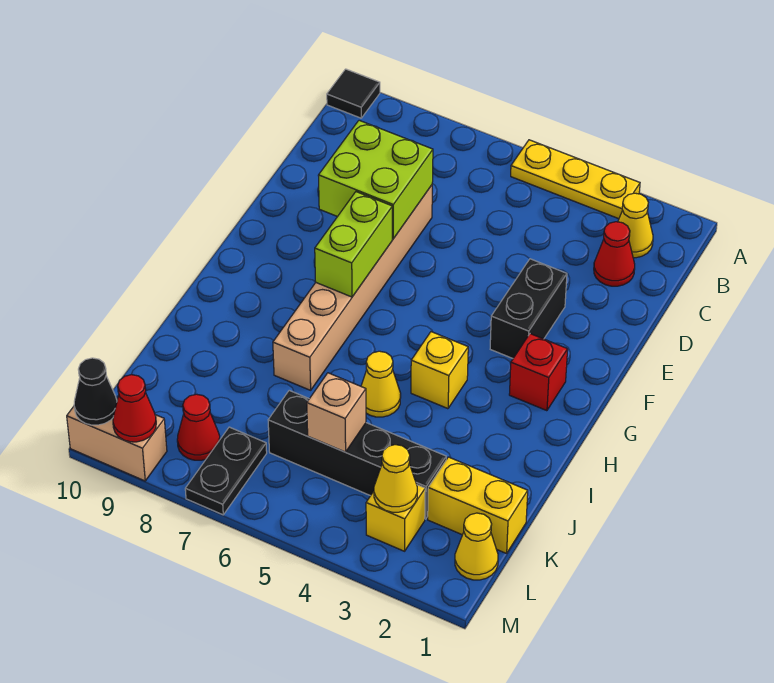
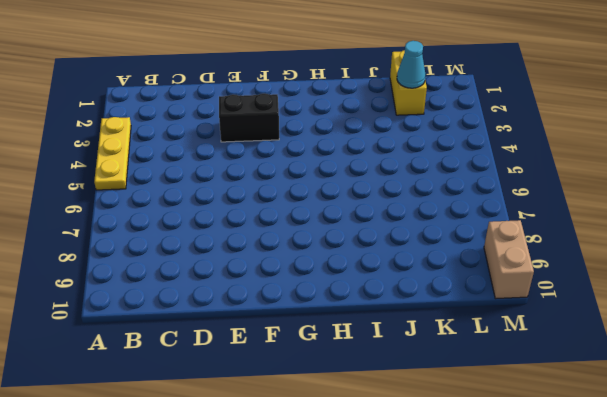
cyan 1x1 cone [397,41,425,88] -> none
none -> black 1x1 tile [327,69,380,118]
none -> yellow 1x1 cone [618,193,653,258]
none -> red 1x1 cone [594,222,635,286]

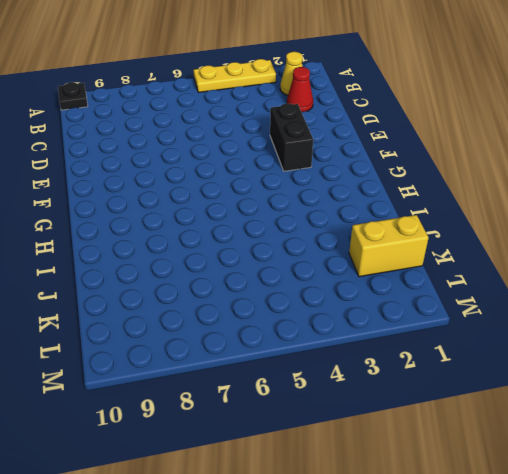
black 1x1 plate [58,82,88,110] -> black 1x1 tile [327,69,380,118]
none -> tan 1x6 brick [273,185,432,390]
none -> red 1x1 brick [509,334,568,411]
none -> yellow 1x1 brick [411,332,468,409]

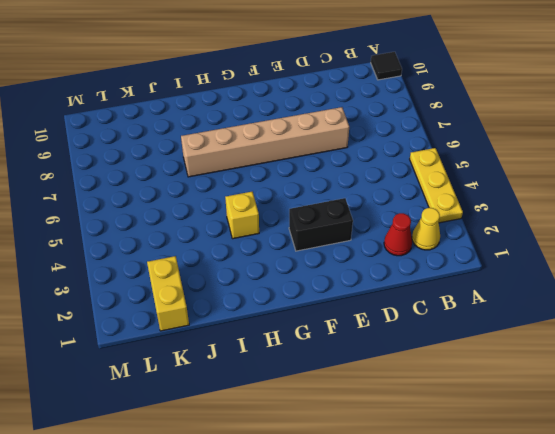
none -> red 1x1 brick [509,334,568,411]
none -> yellow 1x1 cone [361,351,401,417]
none -> black 1x4 brick [268,390,446,519]

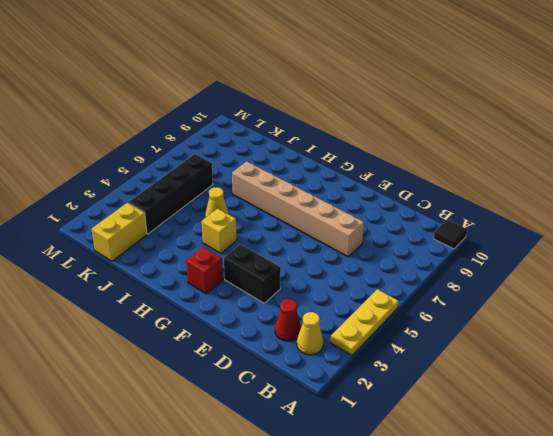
none -> yellow 1x1 cone [455,513,498,580]
none -> yellow 1x1 brick [366,485,425,551]
none -> black 1x2 plate [185,427,267,515]

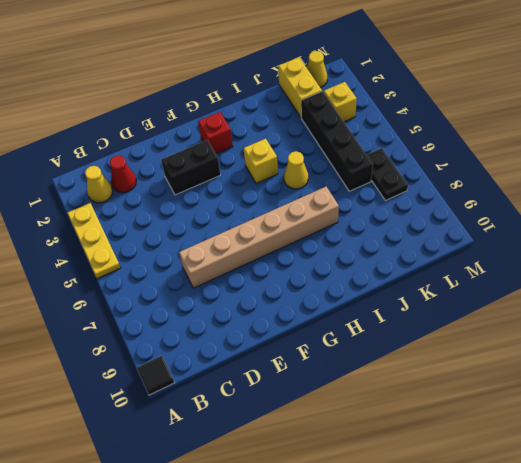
black 1x2 plate [367,148,408,201] -> black 1x2 plate turned to [185,427,267,515]
none -> red 1x1 cone [177,394,220,460]
none -> tan 1x2 brick [67,398,167,481]
none -> lime 2x2 brick [318,120,433,239]

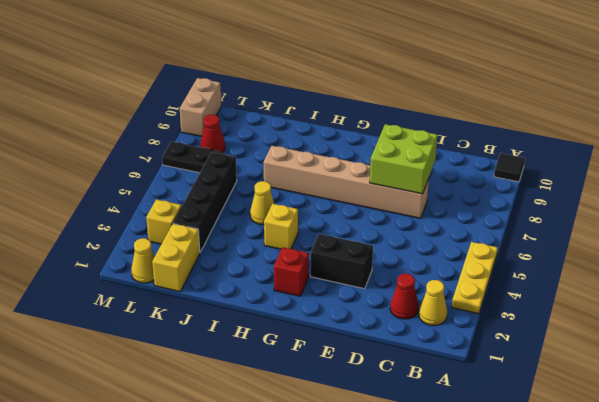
none -> lime 1x2 brick [315,192,392,297]
none -> tan 1x1 brick [307,373,366,452]
none -> yellow 1x1 cone [374,445,417,512]

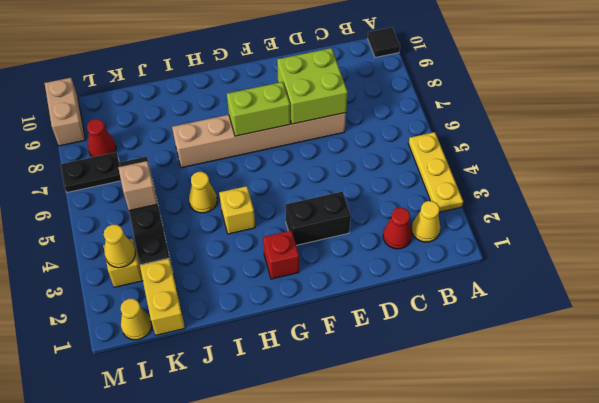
none -> red 1x1 cone [113,375,156,442]
none -> black 1x1 cone [74,358,117,425]

